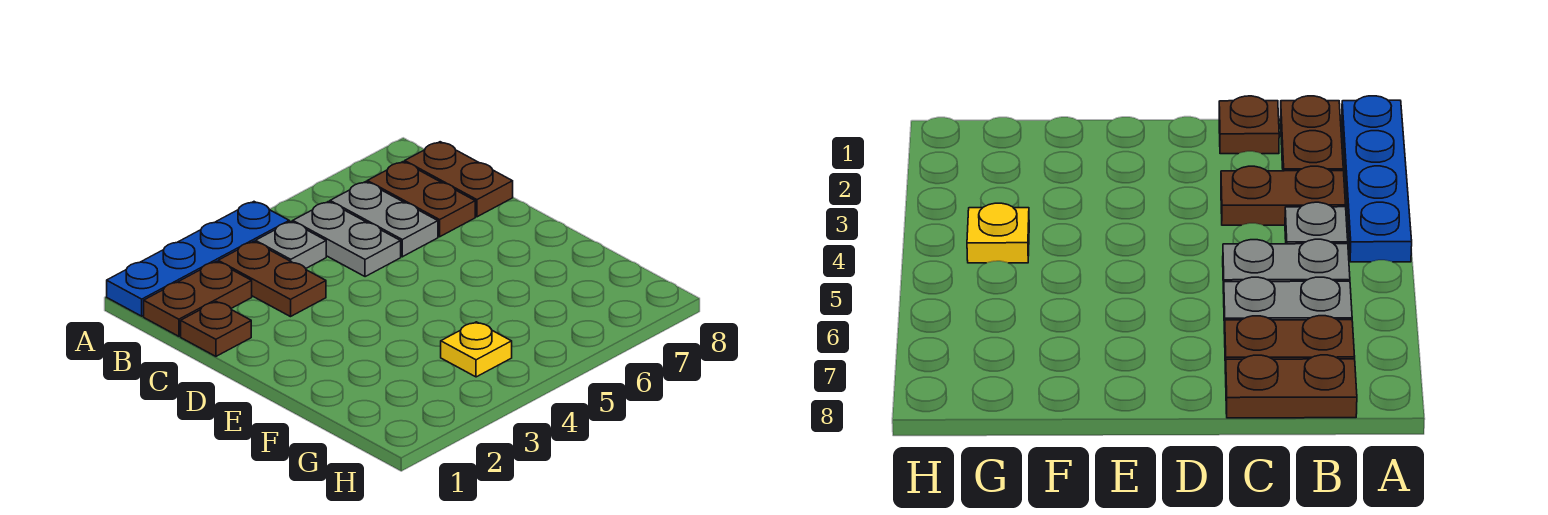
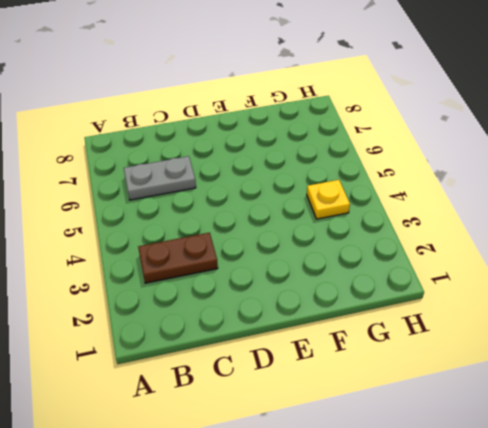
none -> blue 1x4 plate [107,202,289,316]
none -> brown 1x2 plate [144,261,252,336]

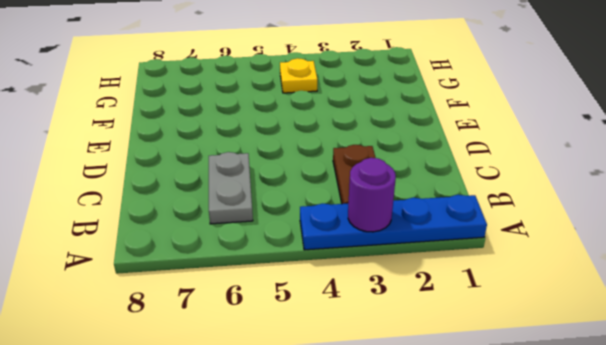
purple 1x1 round brick [348,158,396,232] -> none
none -> brown 1x2 plate [144,261,252,336]
none -> grey 1x1 plate [255,222,326,268]

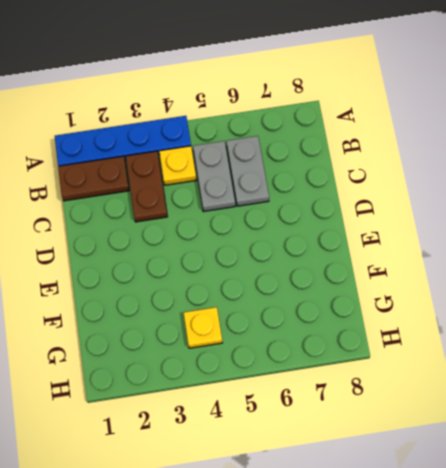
yellow 1x1 plate [159,146,196,185] -> grey 1x1 plate [255,222,326,268]
none -> brown 1x2 plate [367,162,475,237]
none -> brown 1x2 plate [405,142,513,217]

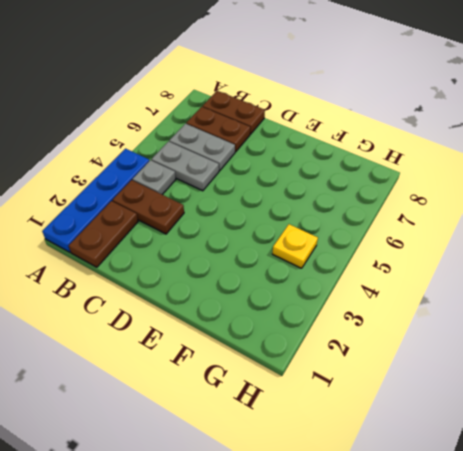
none -> brown 1x1 plate [181,302,251,356]

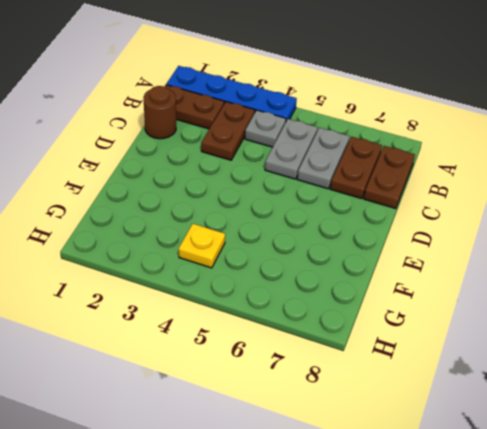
brown 1x1 round brick [143,86,176,139] -> brown 1x1 plate [181,302,251,356]

